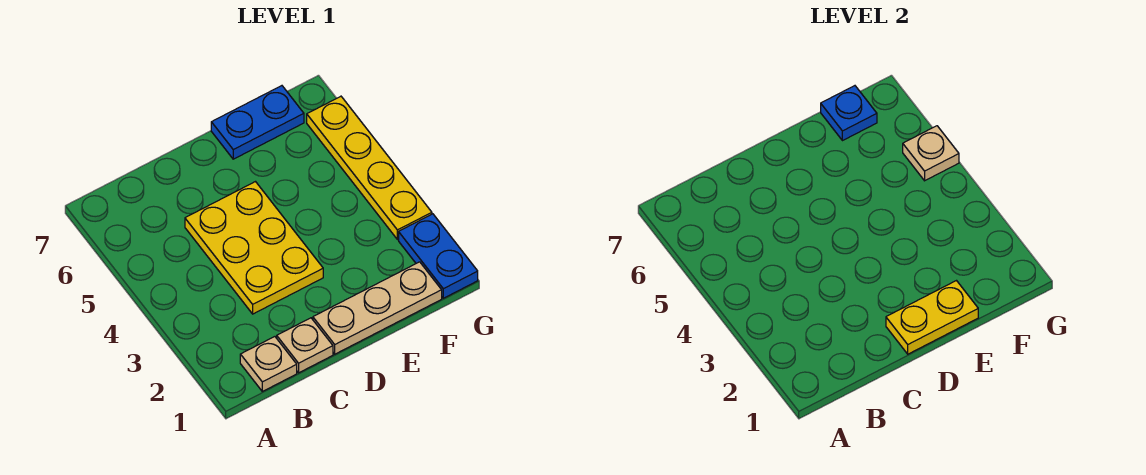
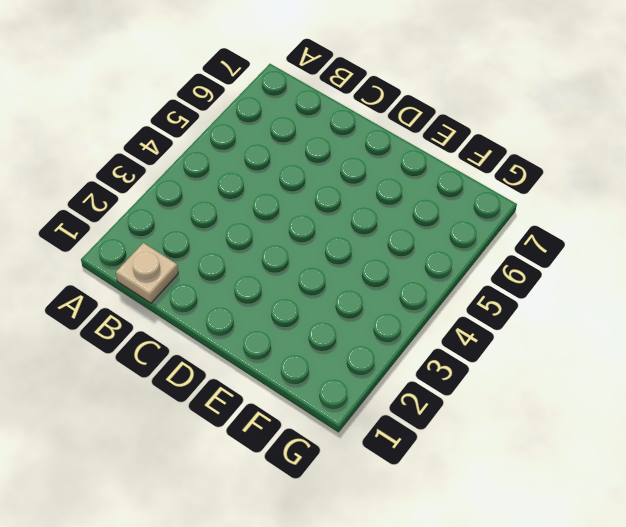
none -> tan 1x1 plate [277,318,333,373]
none -> yellow 2x3 plate [185,182,323,314]

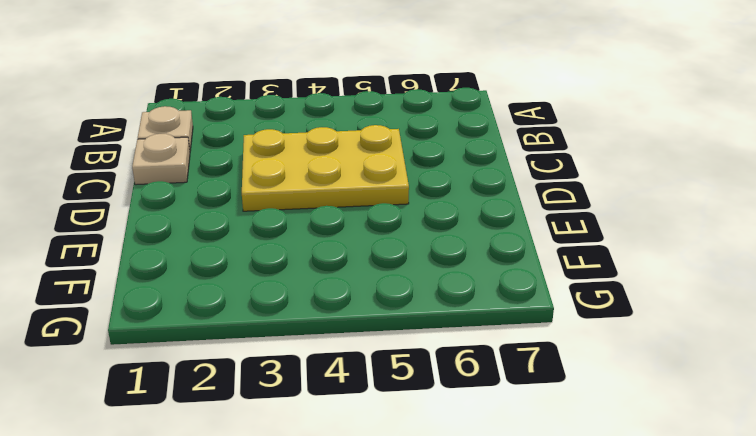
none -> tan 1x3 plate [313,262,442,354]
none -> blue 1x2 plate [211,86,304,159]

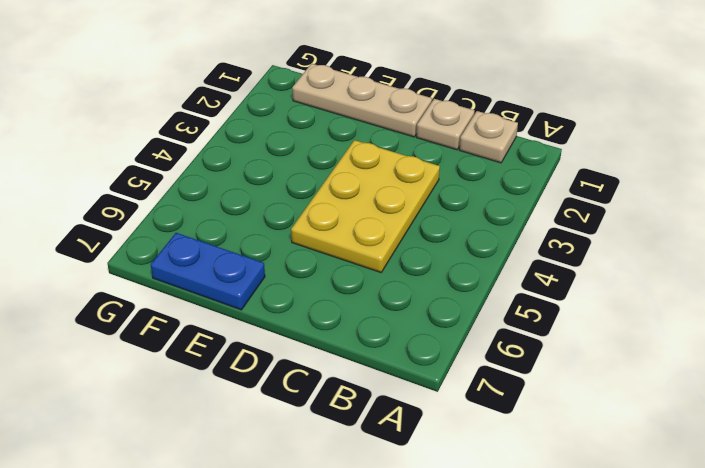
none -> blue 1x2 plate [399,214,478,298]
none -> yellow 1x4 plate [307,96,432,240]

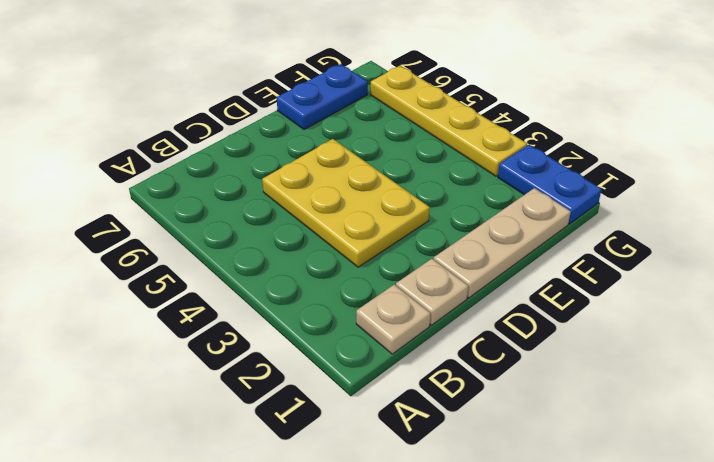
none -> yellow 1x2 plate [886,281,978,354]
none -> blue 1x1 plate [821,86,877,141]

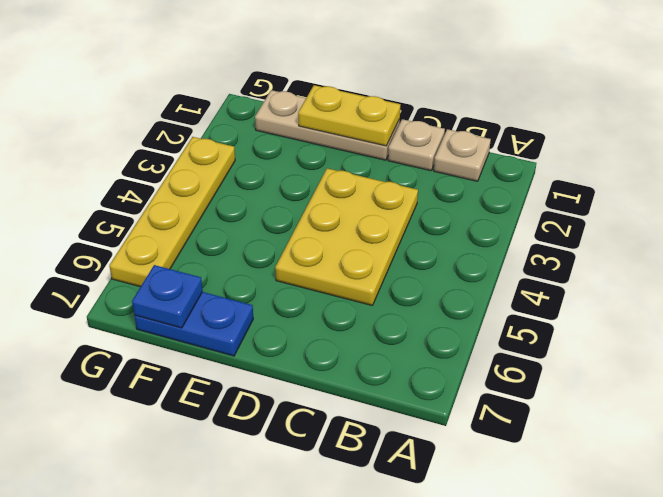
none -> blue 1x2 plate [399,214,478,298]
none -> tan 1x1 plate [903,126,959,181]

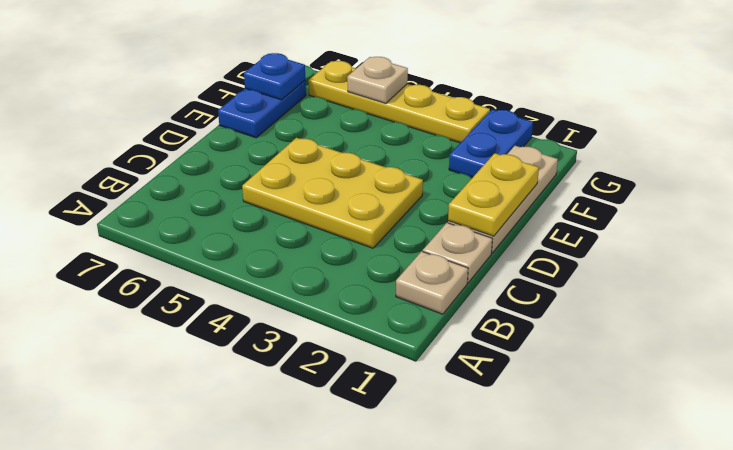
blue 1x2 plate [449,110,533,178] -> blue 1x2 plate turned to [399,214,478,298]

